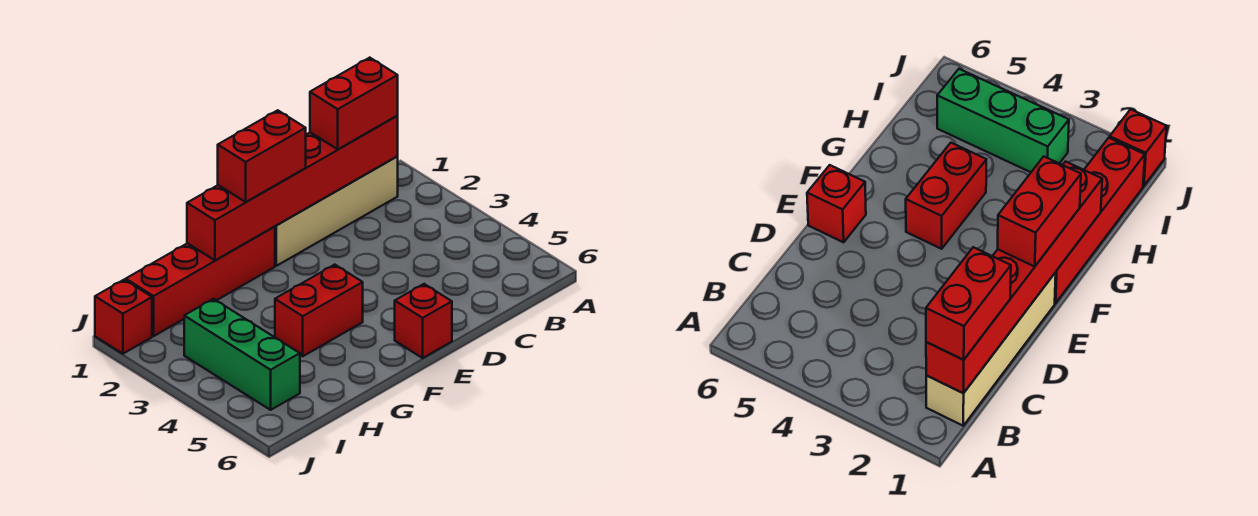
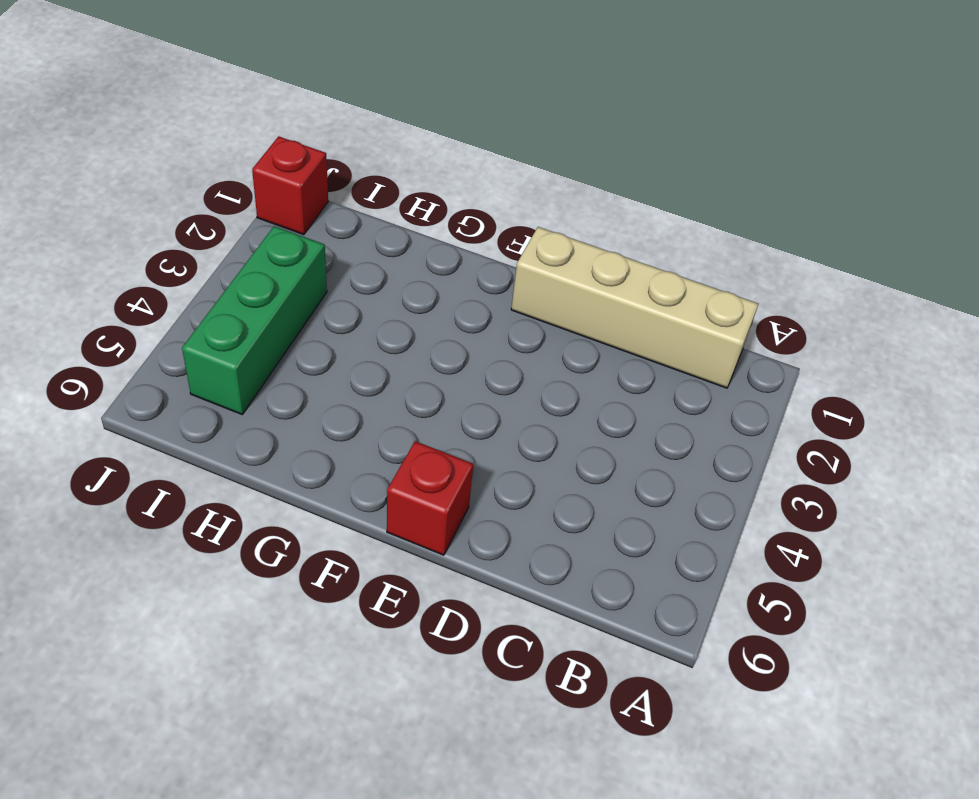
none -> red 1x4 brick [126,227,275,336]
none -> red 1x2 brick [275,265,363,356]

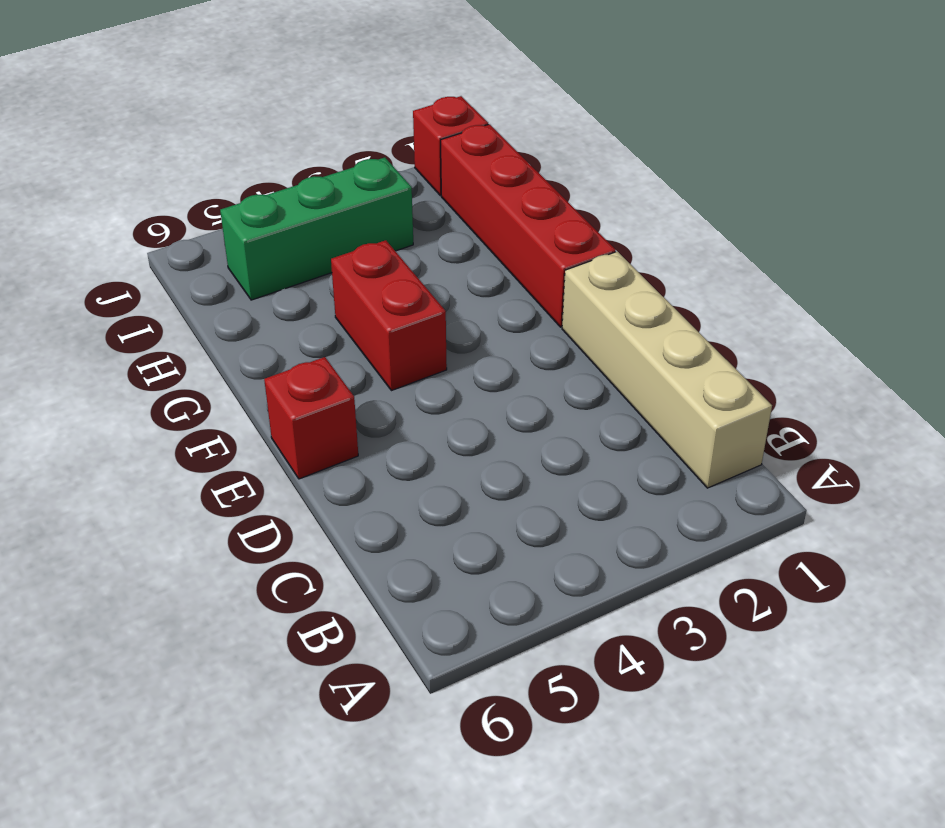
none -> red 1x6 brick [187,116,398,260]
none -> red 1x2 brick [310,58,398,149]

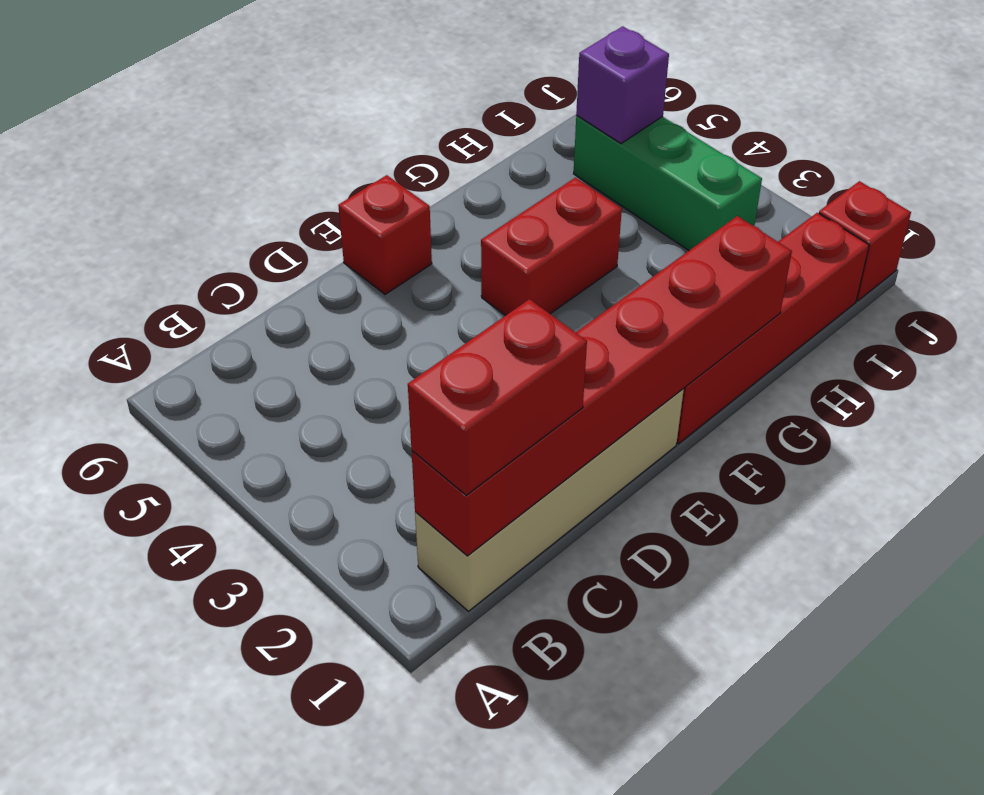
purple 1x1 brick [576,26,669,144] -> none
none -> red 1x2 brick [218,110,306,202]

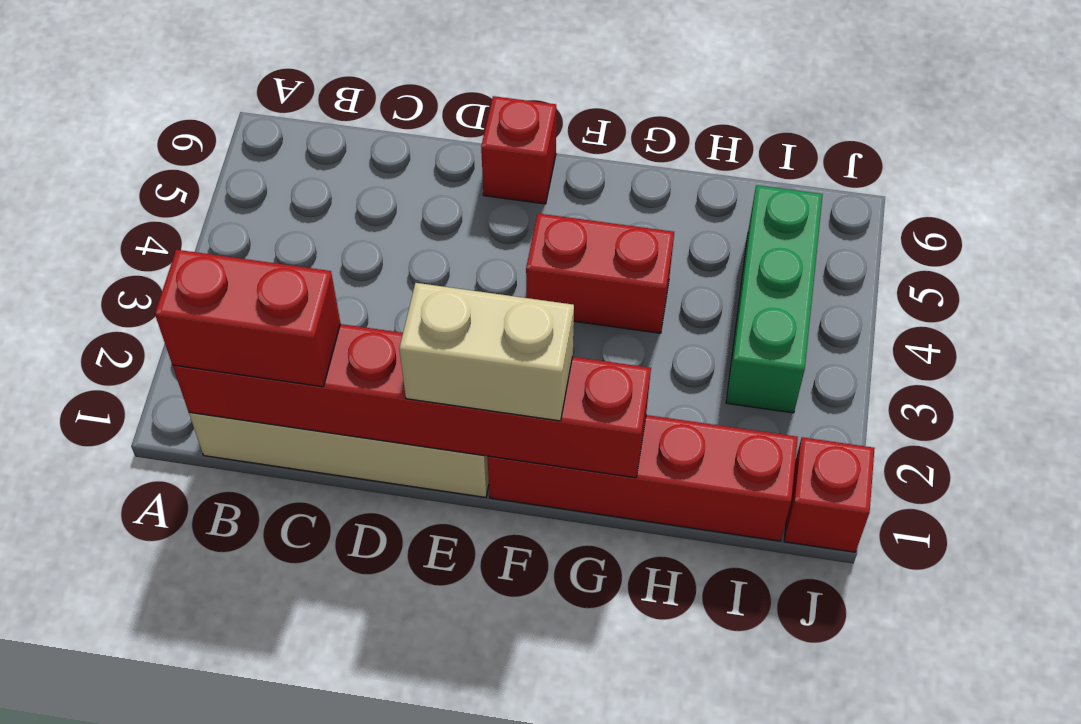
tan 1x2 brick [399,283,574,421] -> red 1x2 brick [218,110,306,202]

